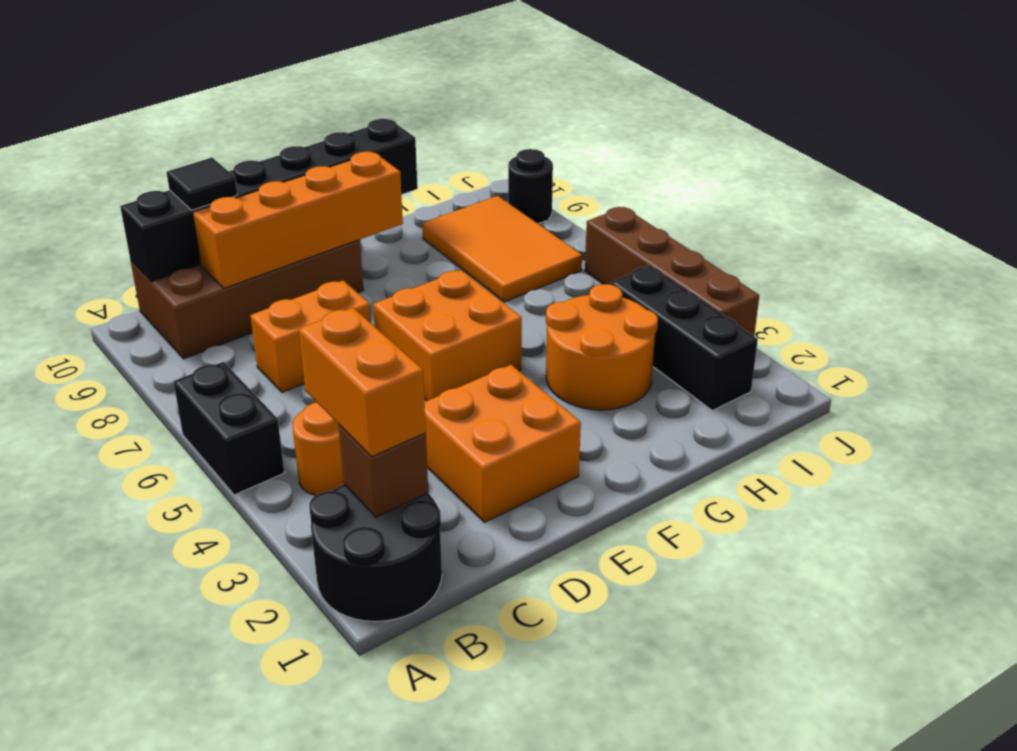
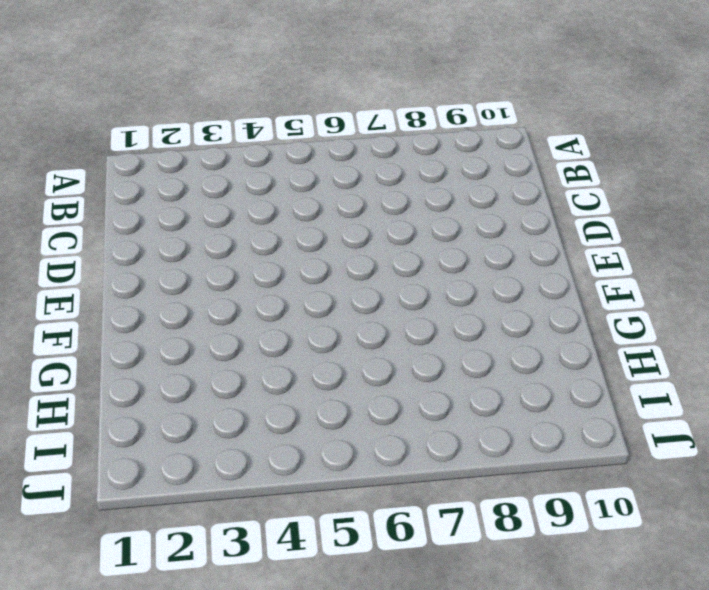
none -> black 2x2 round brick [309,484,442,622]
none -> black 1x2 brick [173,362,284,495]
none -> orange 1x1 round brick [292,403,344,496]

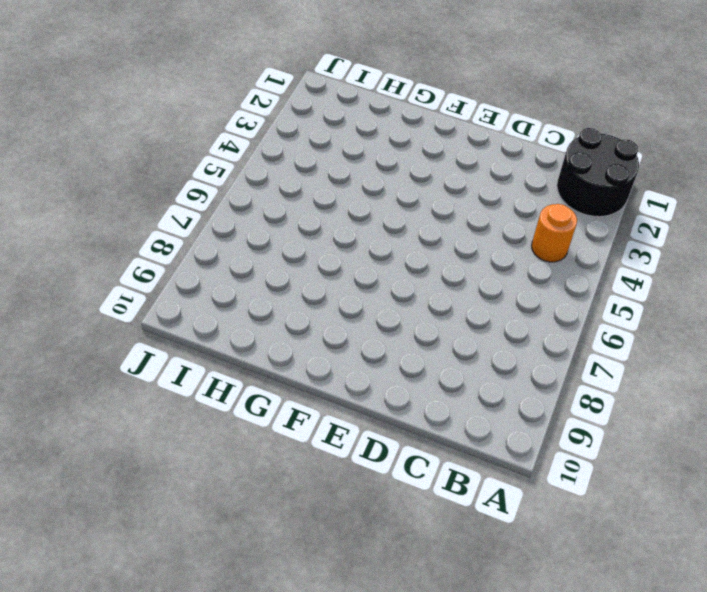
none -> black 1x2 brick [173,362,284,495]
none -> brown 2x4 brick [131,240,363,359]
none -> orange 1x2 brick [250,281,371,392]

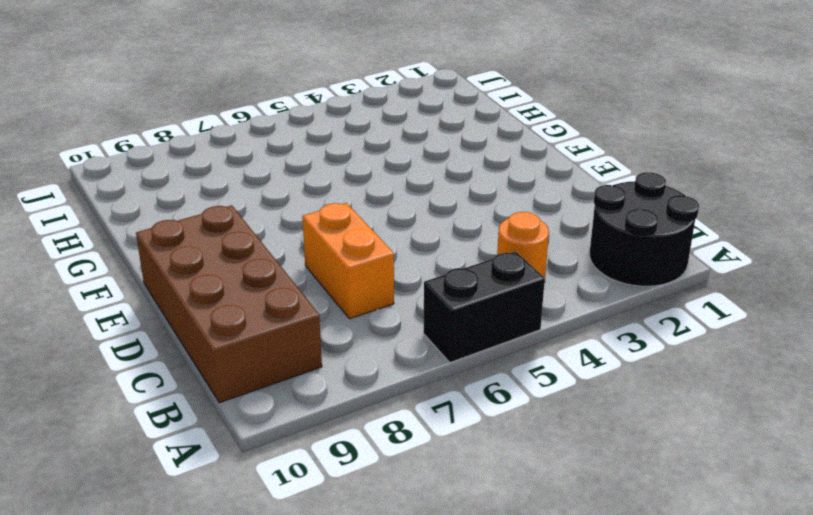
none -> orange 2x2 brick [424,365,581,522]
none -> orange 2x2 brick [373,270,522,401]
none -> orange 2x2 round brick [546,284,658,410]

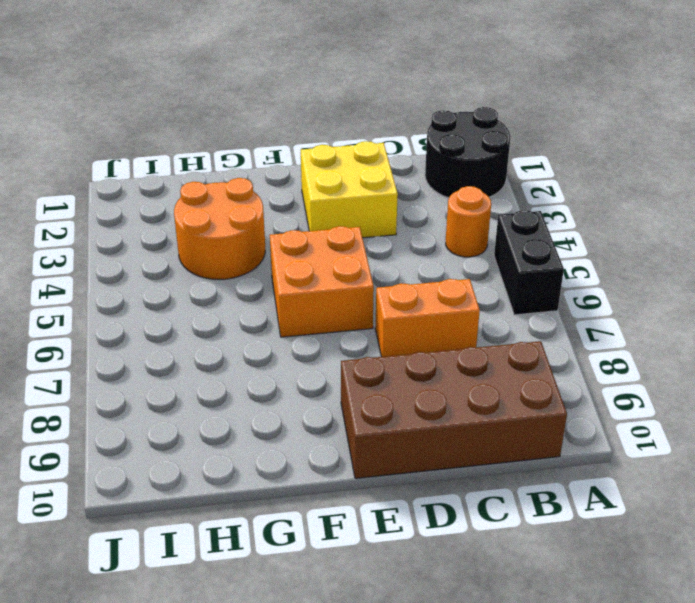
yellow 2x2 brick [301,141,398,238] -> orange 2x2 brick [424,365,581,522]
none -> orange 2x3 tile [422,196,582,302]
none -> black 1x3 brick [611,266,758,411]
none -> brown 1x4 brick [585,207,759,336]

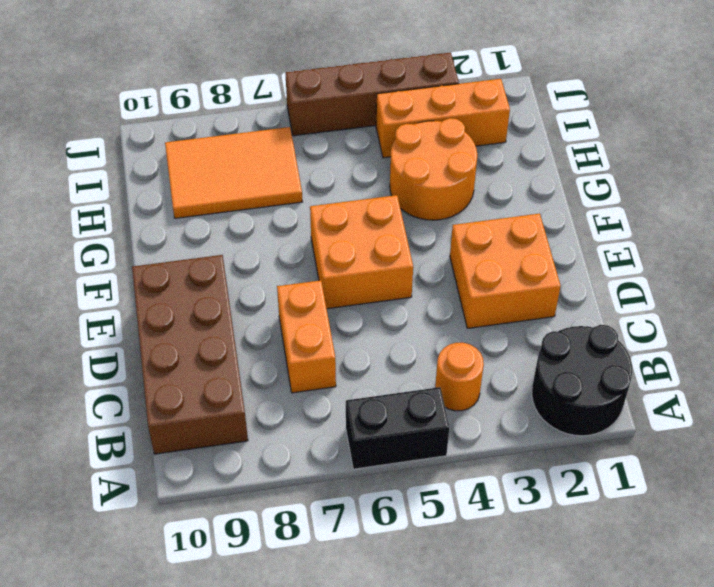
orange 1x3 brick [376,79,510,158] -> black 1x3 brick [611,266,758,411]
none -> black 1x1 round brick [508,149,553,223]
none -> brown 1x1 brick [338,425,428,517]
none -> black 1x6 brick [120,119,418,282]

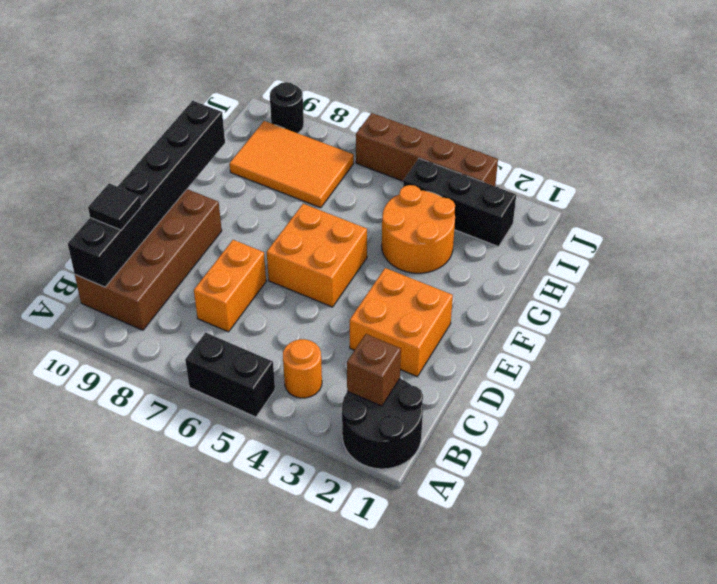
none -> orange 1x4 brick [193,152,403,288]
none -> orange 1x2 brick [299,308,426,457]

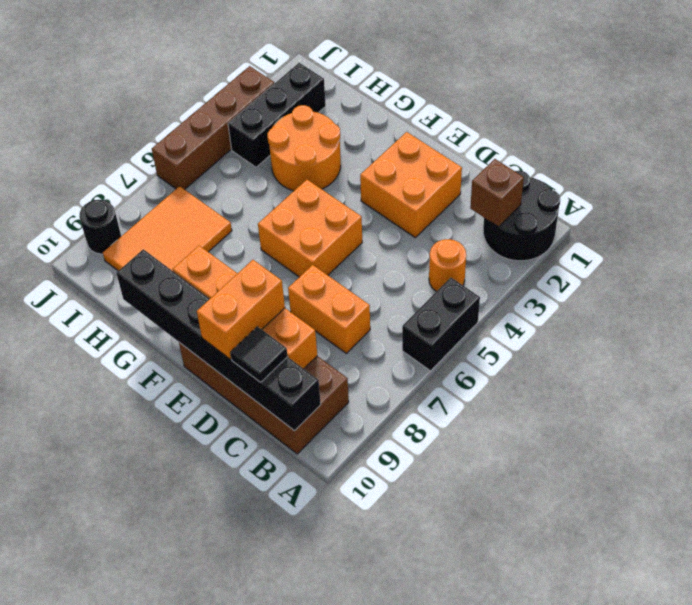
orange 1x2 brick [197,260,285,359] -> orange 1x2 brick moved to [299,308,426,457]

